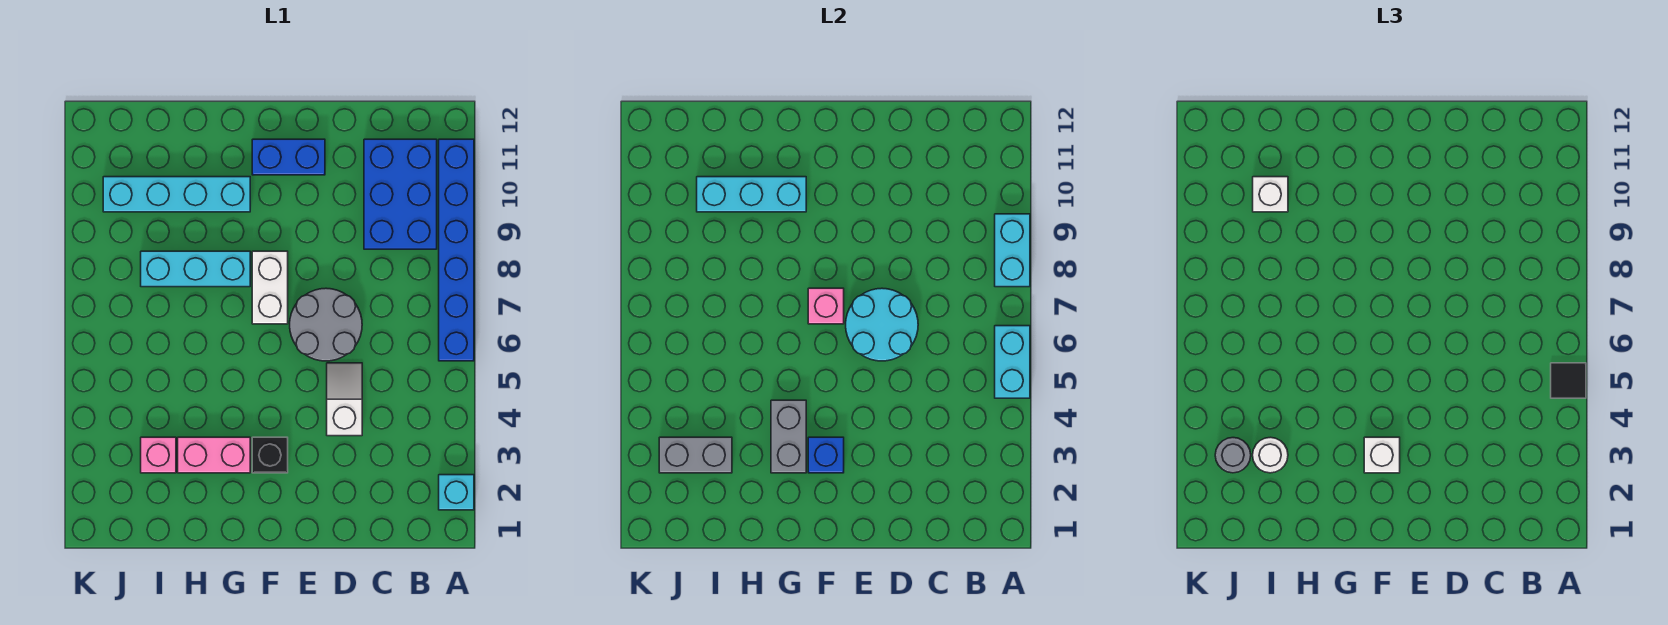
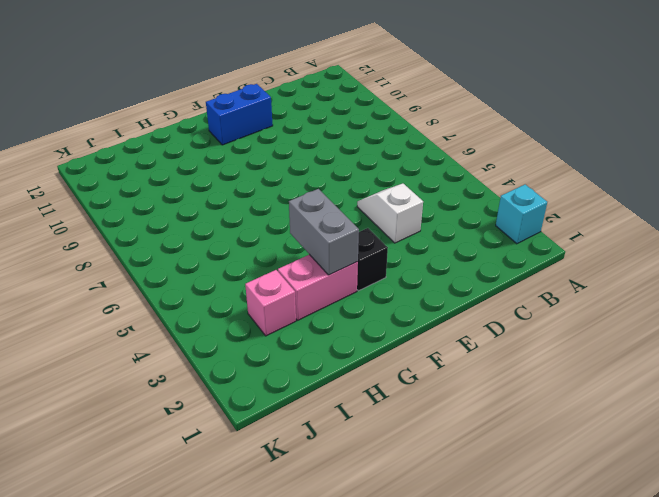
none -> blue 1x6 brick [439,139,474,361]
none -> blue 2x3 brick [364,139,437,249]
none -> grey 2x2 round brick [290,288,362,361]

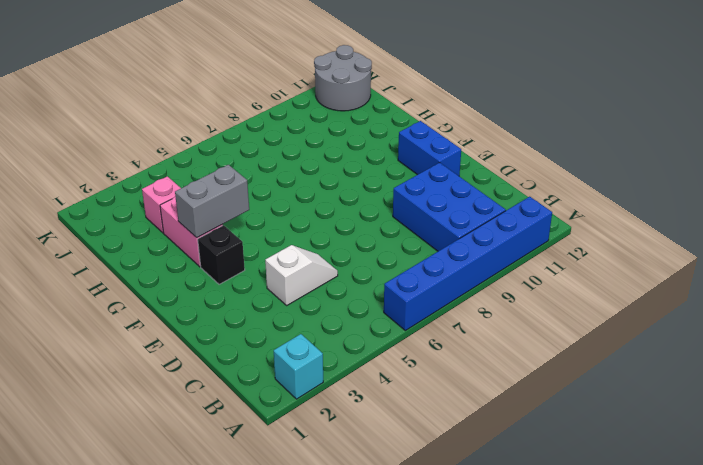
blue 2x3 brick [393,163,506,251] -> blue 2x3 brick turned to [364,139,437,249]
grey 2x2 round brick [314,45,372,111] -> grey 2x2 round brick moved to [290,288,362,361]
none -> white 1x2 brick [252,251,288,324]
none -> cyan 1x3 brick [141,251,250,287]
none -> cyan 1x4 brick [103,177,250,212]

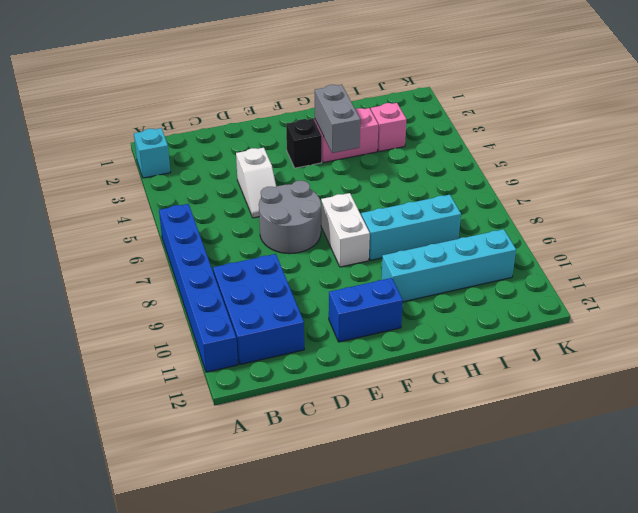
none -> cyan 1x2 brick [995,326,1030,398]
none -> cyan 1x2 brick [995,214,1030,287]
none -> cyan 2x2 round brick [846,288,918,361]

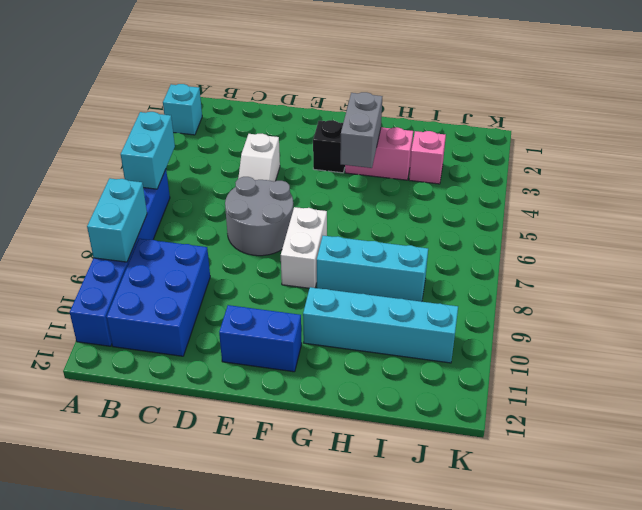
none -> cyan 2x2 round brick [846,288,918,361]
none -> blue 1x1 brick [808,437,844,473]
none -> pink 1x1 brick [808,288,844,324]

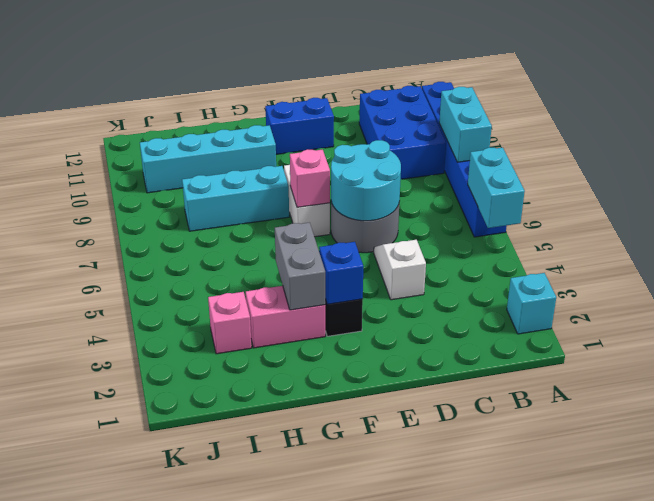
none -> cyan 1x3 brick [697,177,806,212]
none -> grey 1x2 brick [659,437,732,473]
none -> black 1x1 tile [1551,363,1586,398]

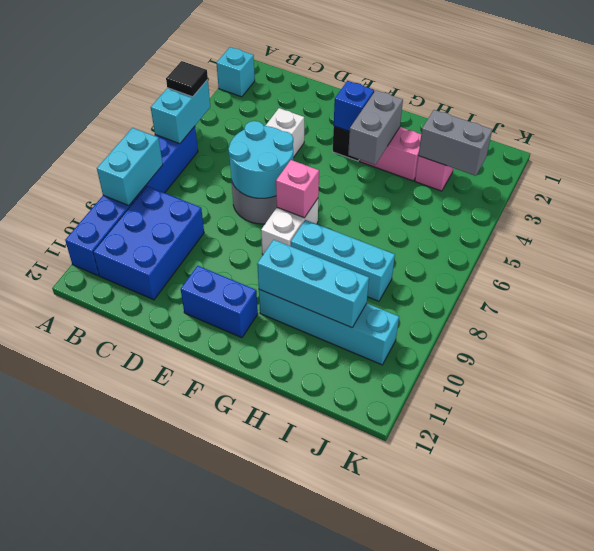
none -> white 1x1 brick [1364,437,1400,473]
none -> white 1x1 round brick [1253,437,1288,473]
none -> white 1x1 brick [1253,177,1288,212]

